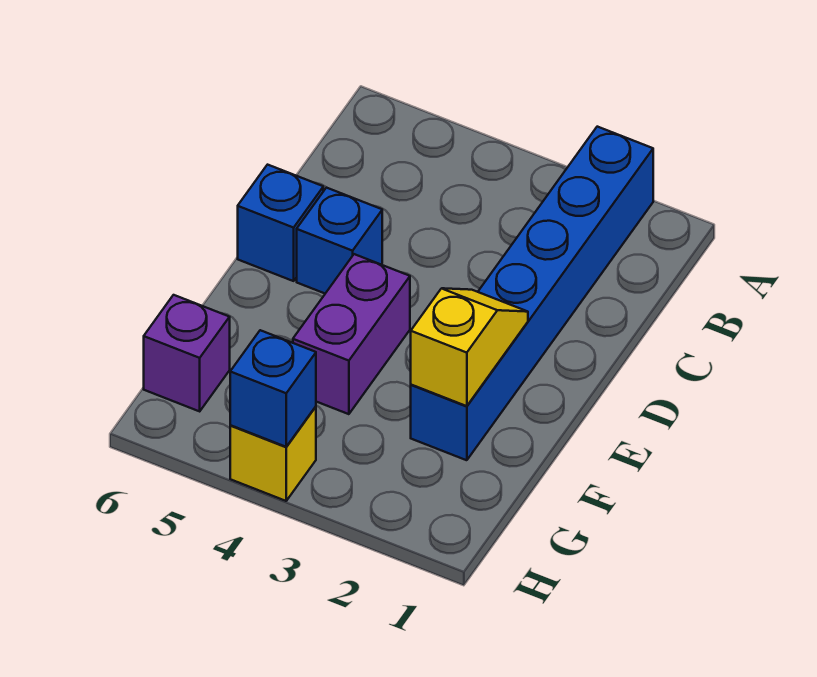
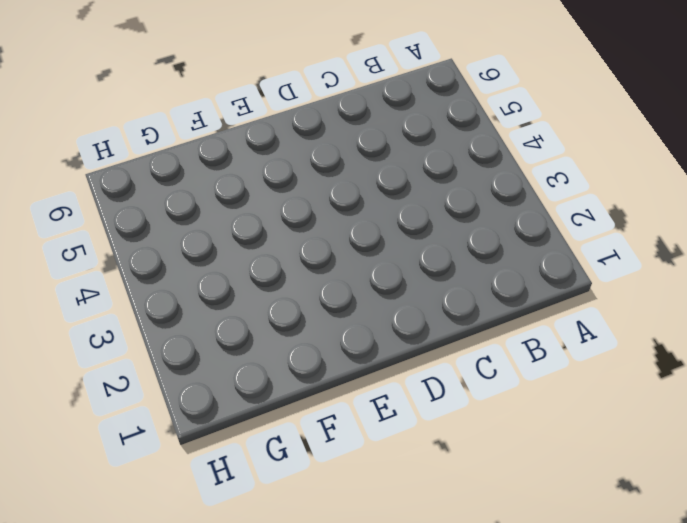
none -> blue 1x6 brick [411,127,653,460]
none -> blue 1x1 brick [297,188,382,293]

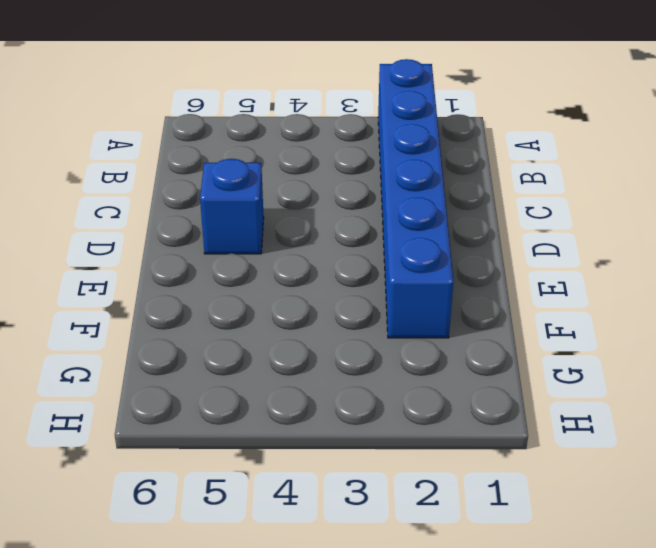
none -> blue 1x1 brick [238,165,323,281]
none -> purple 1x2 brick [293,254,410,414]

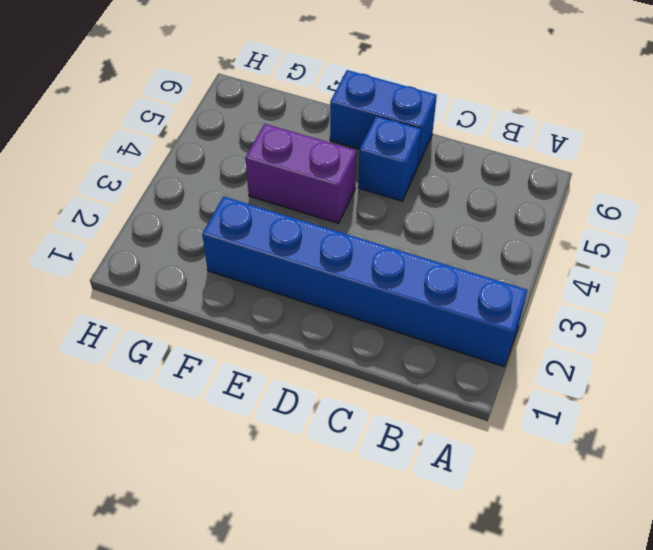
blue 1x2 brick [330,70,437,165] -> blue 1x1 brick [238,165,323,281]
none -> purple 1x1 brick [144,295,230,411]
none -> yellow 1x1 brick [230,407,316,501]

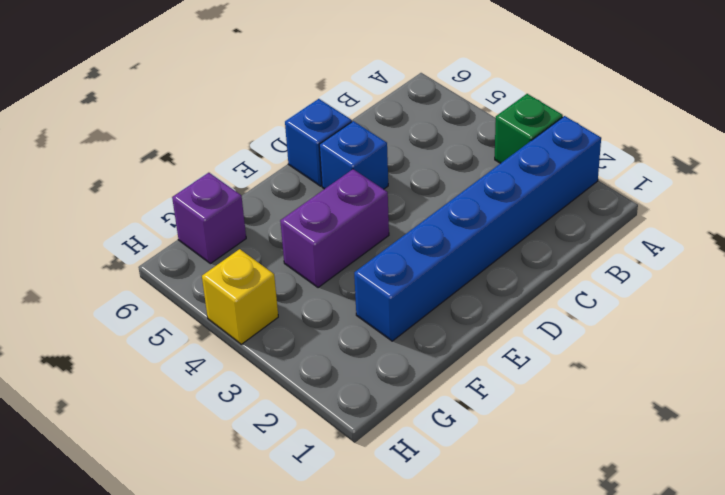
green 1x1 brick [495,94,563,163] -> none
none -> yellow 1x2 slope [411,288,528,406]
none -> blue 1x1 brick [230,330,316,447]

